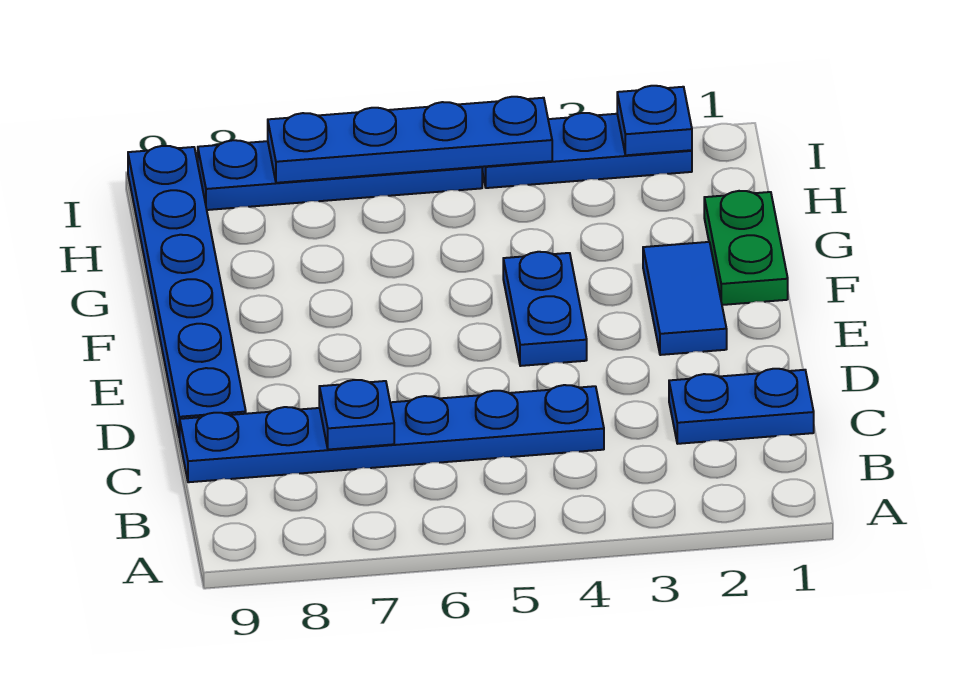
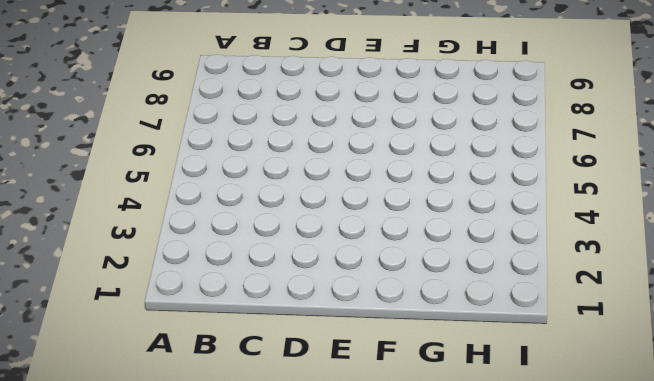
none -> blue 1x2 plate [669,369,814,444]
none -> blue 1x6 plate [179,385,604,482]

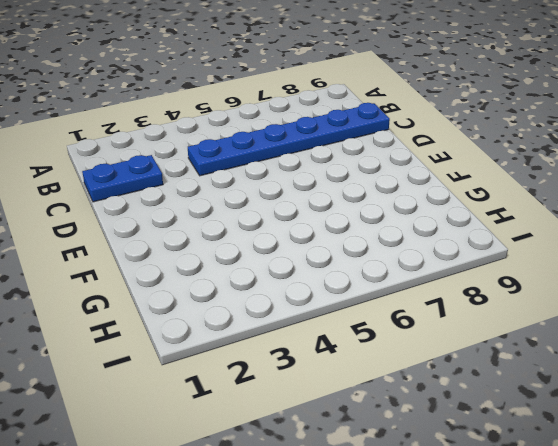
none -> blue 1x6 plate [128,146,246,437]
none -> blue 1x2 tile [643,242,727,355]

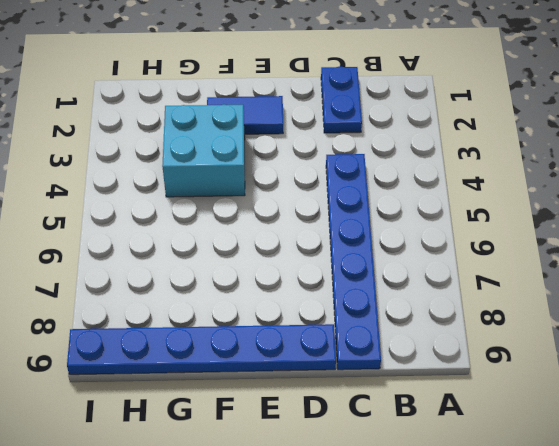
cyan 2x2 brick [162,104,245,197] -> blue 1x2 plate [503,252,587,366]
none -> green 1x2 plate [704,191,788,305]
none -> blue 1x3 plate [482,113,692,188]

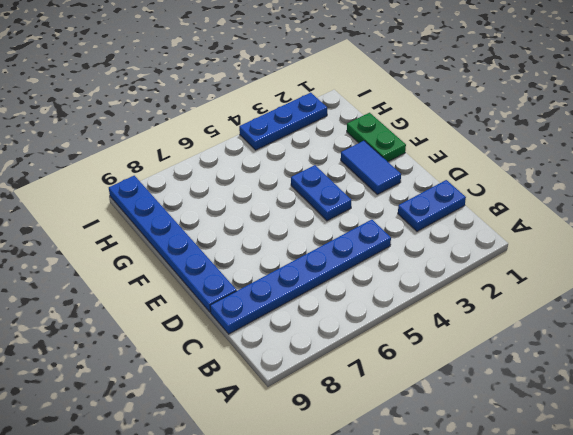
none -> blue 1x4 plate [198,140,482,210]
none -> blue 1x1 plate [319,380,394,450]

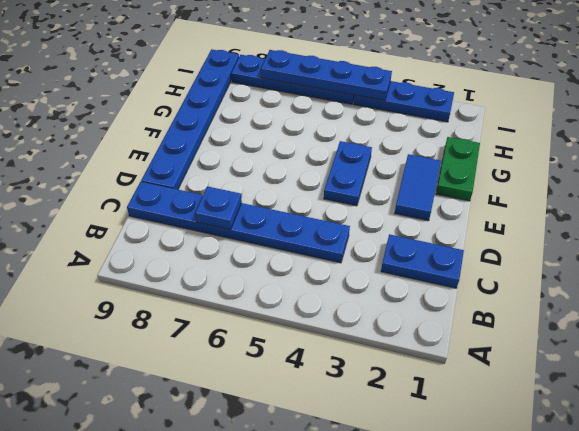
none -> blue 1x1 plate [617,86,692,155]

